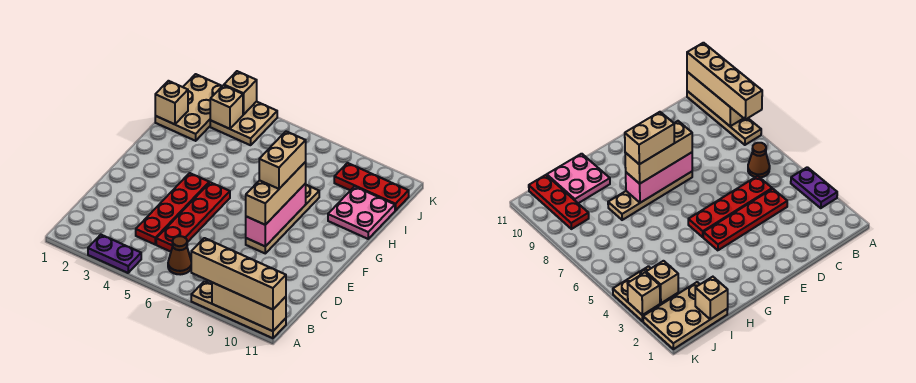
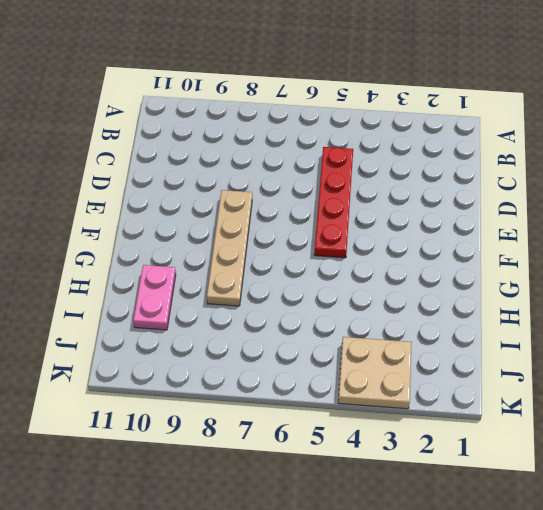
pink 1x2 plate [133,265,176,330] -> pink 2x2 plate [328,186,395,239]
none -> purple 1x2 plate [88,235,141,273]
none -> tan 1x4 plate [191,281,286,338]
none -> brown 1x1 cone [168,236,191,275]

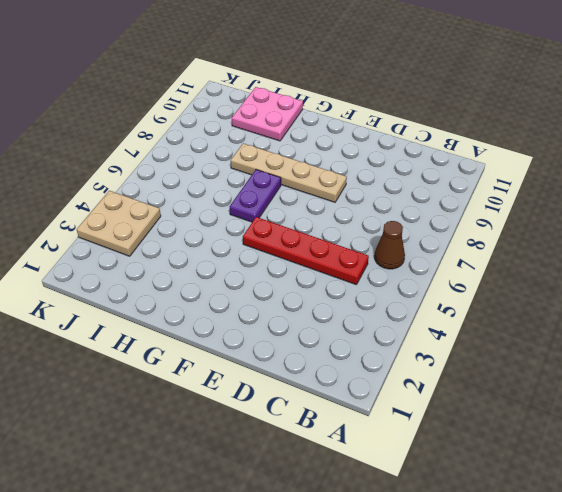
purple 1x2 plate [230,170,281,222] -> purple 1x2 plate moved to [88,235,141,273]
none -> tan 1x4 plate [191,281,286,338]
none -> red 1x4 plate [136,173,209,244]
none -> tan 2x3 plate [155,74,222,141]

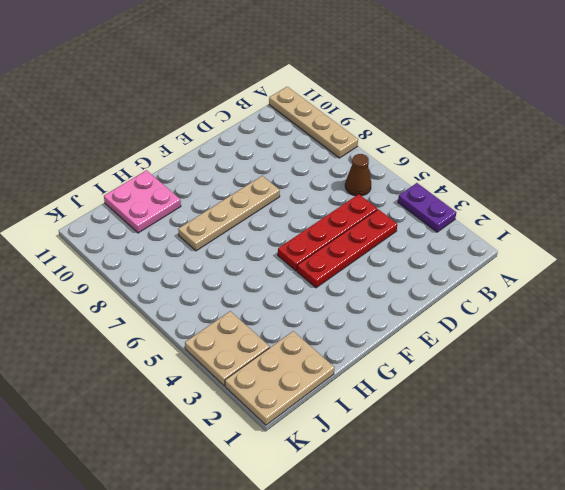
none -> red 1x3 plate [334,163,409,211]
none -> tan 1x3 brick [212,282,286,331]
none -> pink 1x3 brick [246,184,306,246]

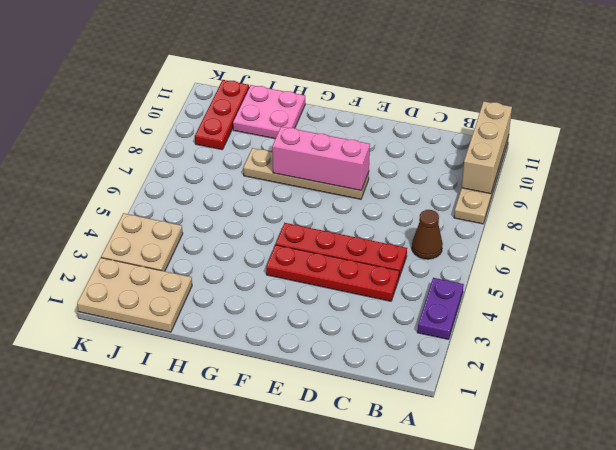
none -> tan 1x1 brick [155,81,188,124]
none -> tan 1x1 brick [210,85,243,129]
none -> tan 1x1 brick [224,71,257,115]

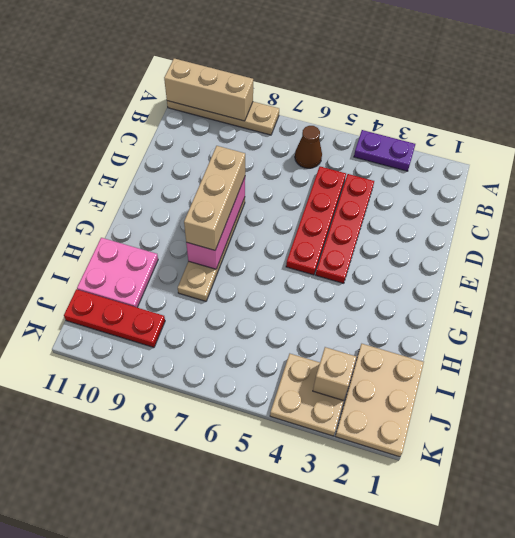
none -> tan 1x1 brick [155,81,188,124]
none -> tan 1x1 brick [224,71,257,115]
none -> tan 1x4 brick [191,238,286,310]

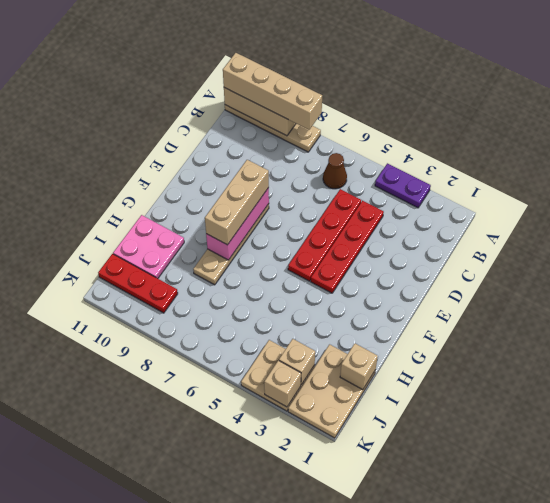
none -> tan 1x2 brick [259,131,306,189]

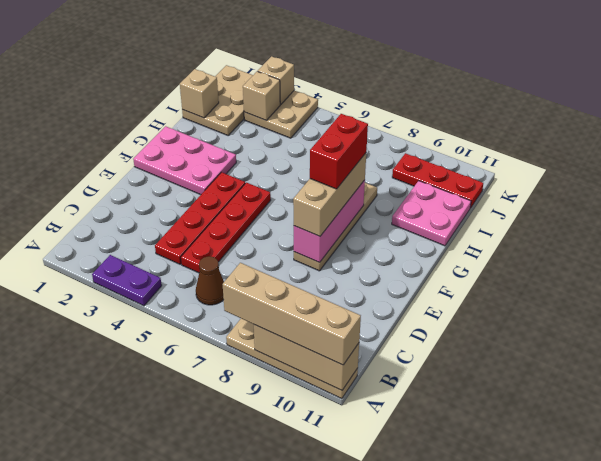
pink 2x3 plate [133,126,236,195] -> none
red 1x2 brick [310,114,368,189] -> tan 1x2 brick [259,131,306,189]

